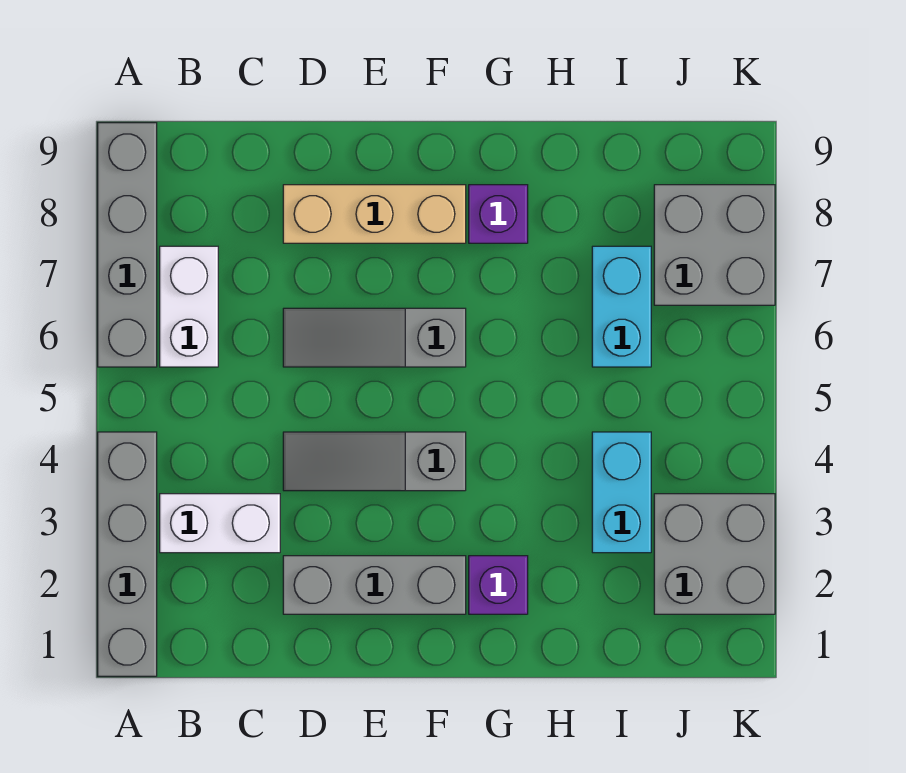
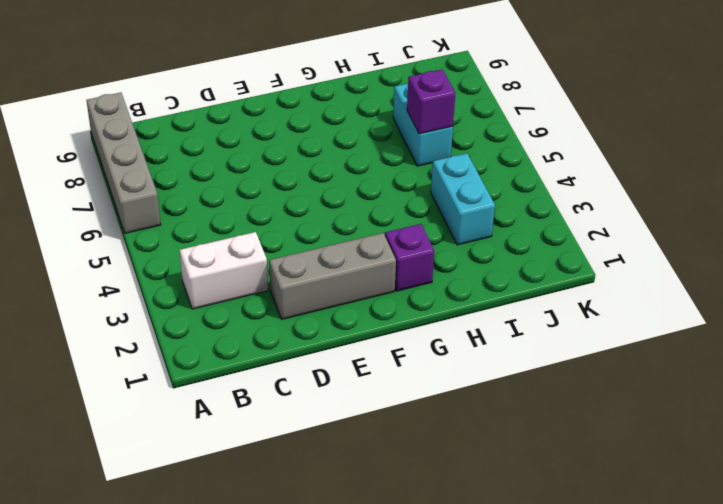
purple 1x1 brick [407,69,455,134] -> purple 1x1 brick moved to [469,185,528,243]
none -> grey 1x4 brick [98,432,157,676]
none -> white 1x2 brick [160,246,218,367]
none -> grey 1x3 slope [283,432,466,491]

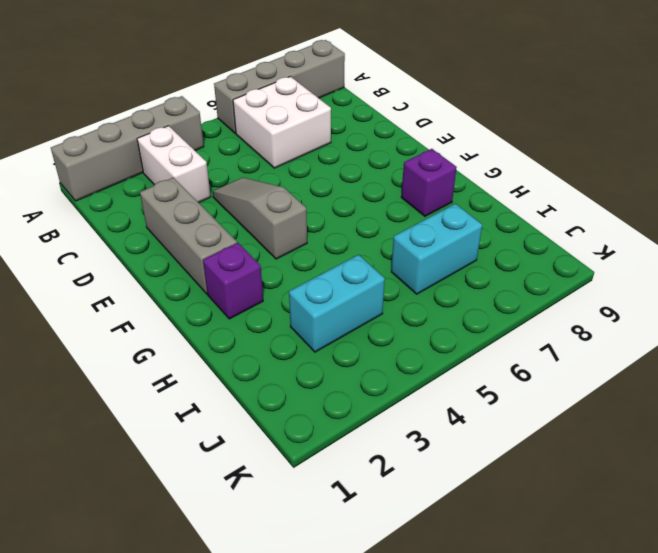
white 2x2 brick [233,76,331,168] -> white 1x2 brick [160,246,218,367]
none -> grey 1x3 slope [283,308,466,367]
none -> tan 1x3 brick [283,185,466,243]
none -> grey 2x2 brick [654,494,775,614]

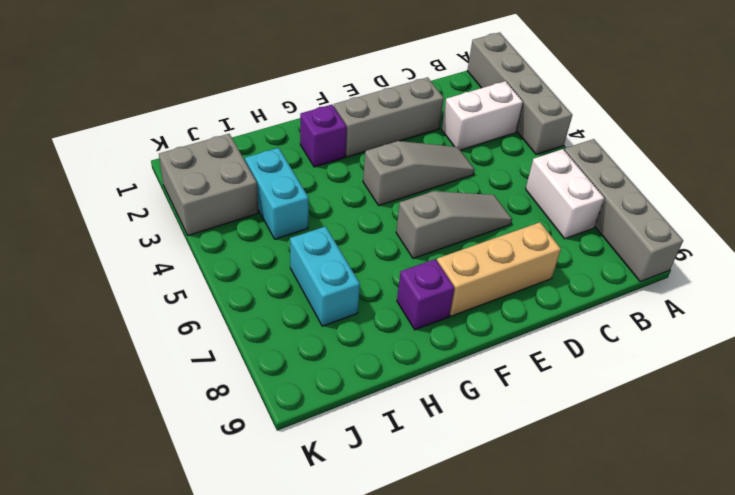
none -> grey 2x2 brick [654,185,775,305]

